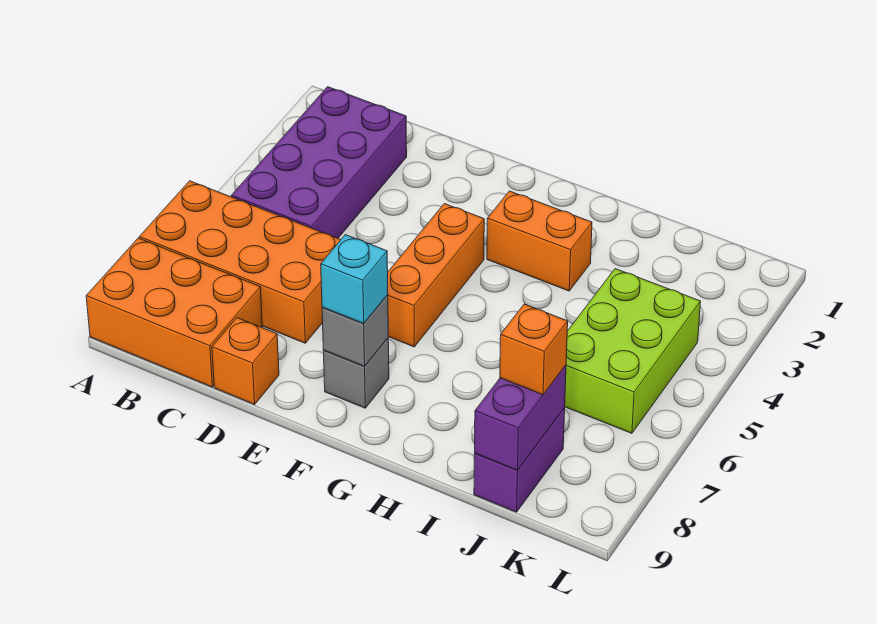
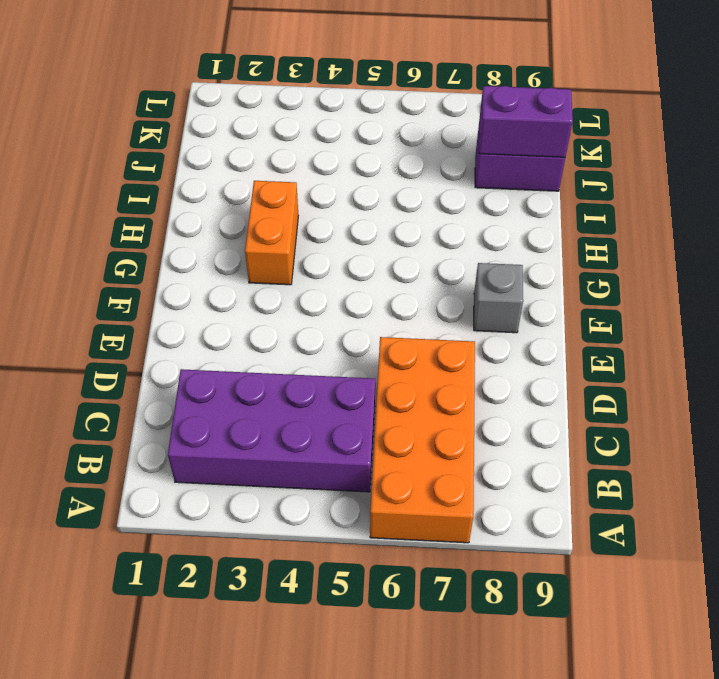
none -> orange 2x3 brick [86,238,262,387]
none -> orange 1x1 brick [212,318,279,404]
none -> orange 1x3 brick [388,204,484,347]

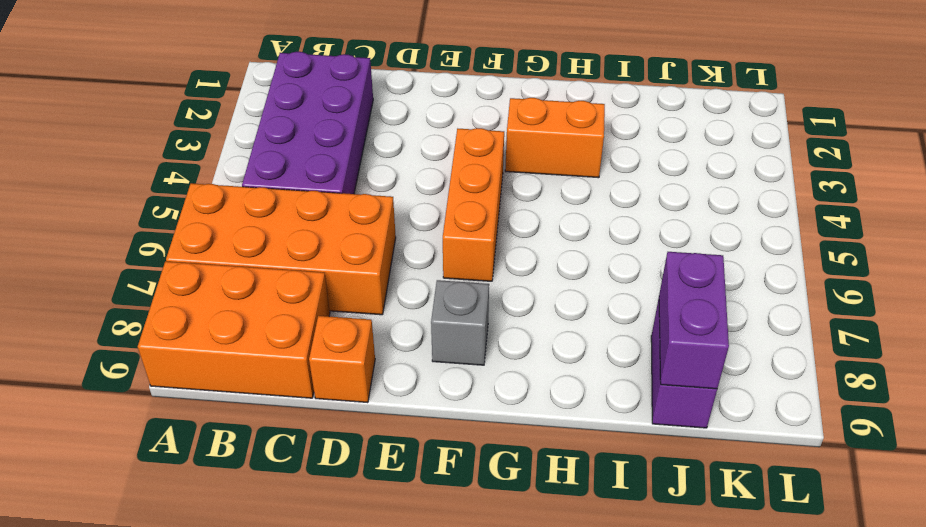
none -> lime 2x3 brick [565,269,701,433]
none -> grey 1x1 brick [322,295,388,366]
none -> cyan 1x1 brick [321,235,388,323]

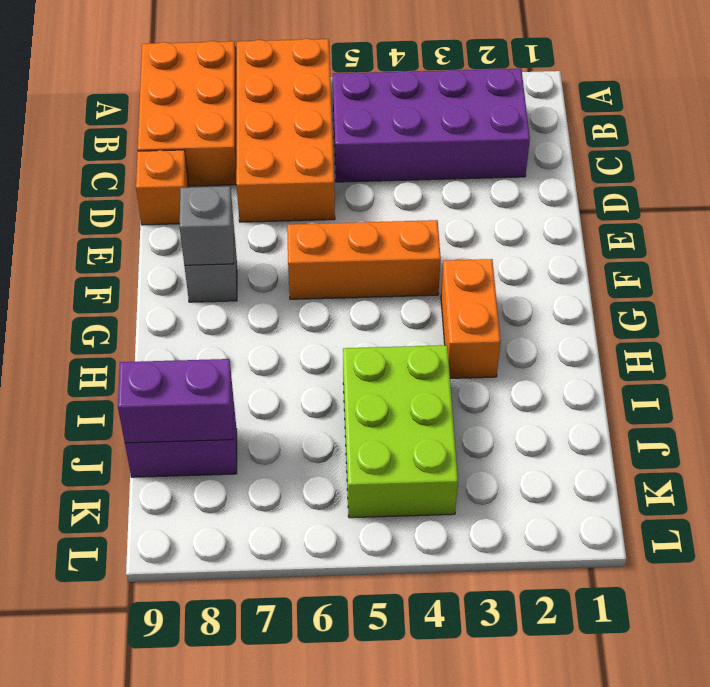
lime 2x3 brick [343,345,458,518] -> lime 2x3 brick turned to [565,269,701,433]
none -> cyan 1x1 brick [321,235,388,323]
none -> orange 1x1 brick [500,304,568,395]

